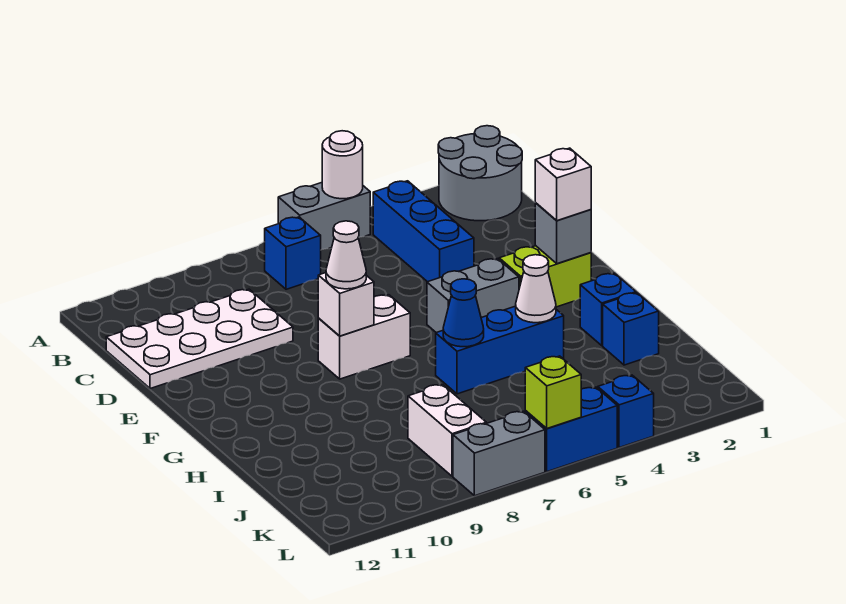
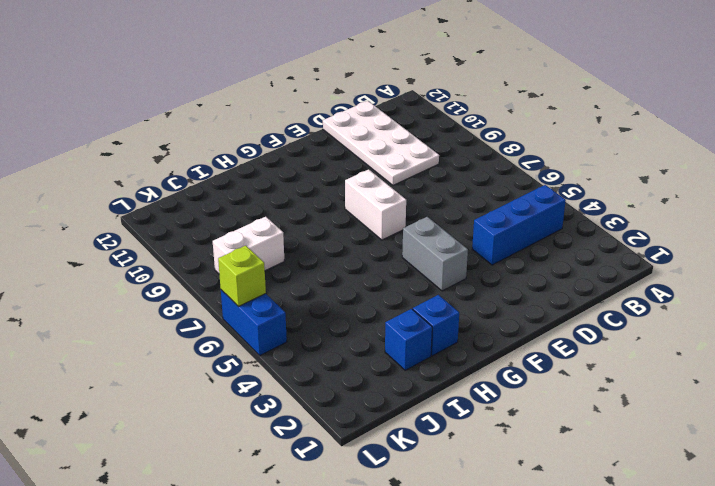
none -> grey 2x2 round brick [438,126,522,221]
none -> grey 1x2 brick [278,183,370,250]
none -> blue 1x1 brick [265,217,321,289]

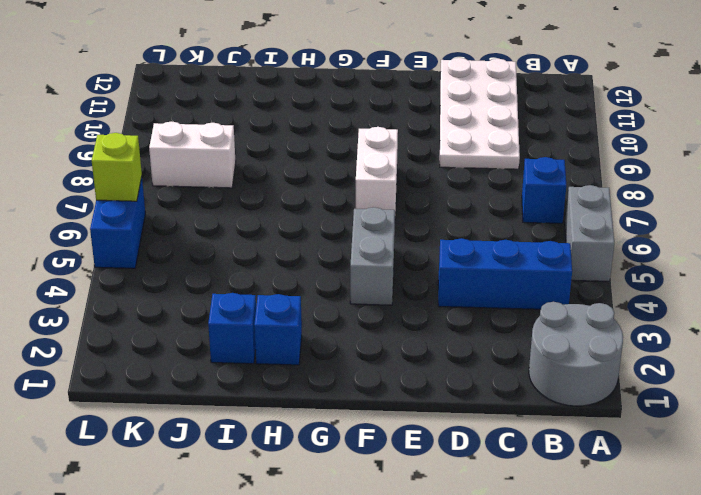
none -> lime 1x2 brick [499,246,591,307]
none -> blue 1x3 brick [436,306,564,394]
none -> blue 1x1 brick [598,375,654,448]

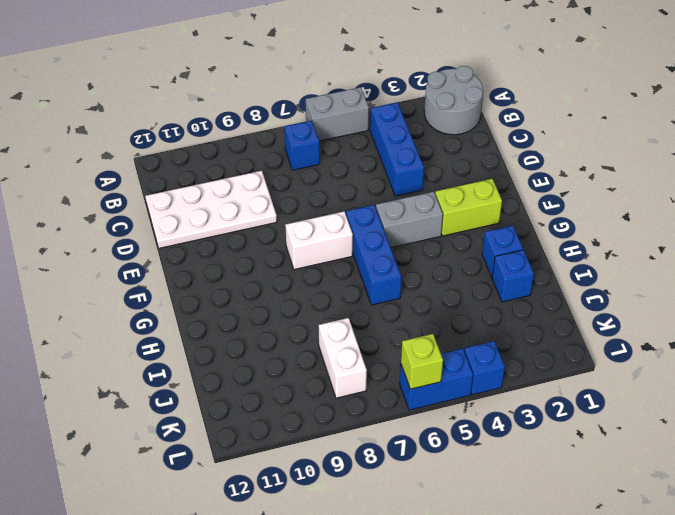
blue 1x3 brick [346,205,401,305] -> blue 1x3 brick turned to [436,306,564,394]
none -> grey 1x2 brick [453,411,545,496]
none -> white 1x1 round brick [322,131,363,199]
none -> grey 1x1 brick [535,203,591,264]

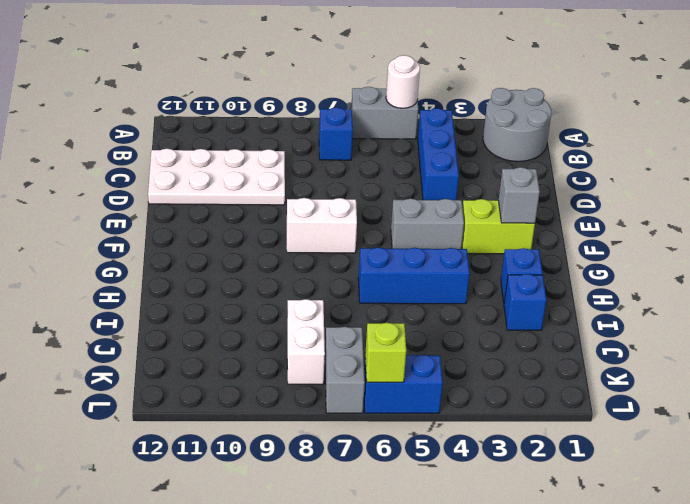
grey 1x2 brick [325,327,365,413] -> grey 1x2 brick turned to [453,411,545,496]
none -> blue 1x1 brick [598,375,654,448]
none -> white 1x1 brick [318,273,374,336]
none -> white 1x1 cone [516,255,556,323]

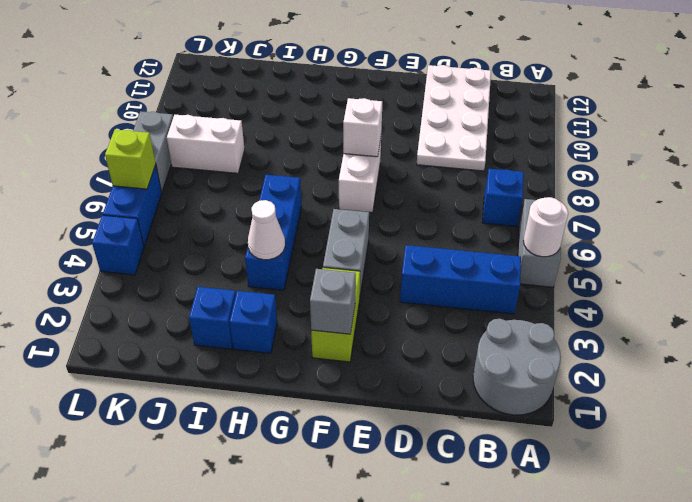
none -> blue 1x1 cone [443,279,484,347]
none -> white 1x1 brick [535,148,591,221]
none -> white 1x1 cone [326,221,366,289]

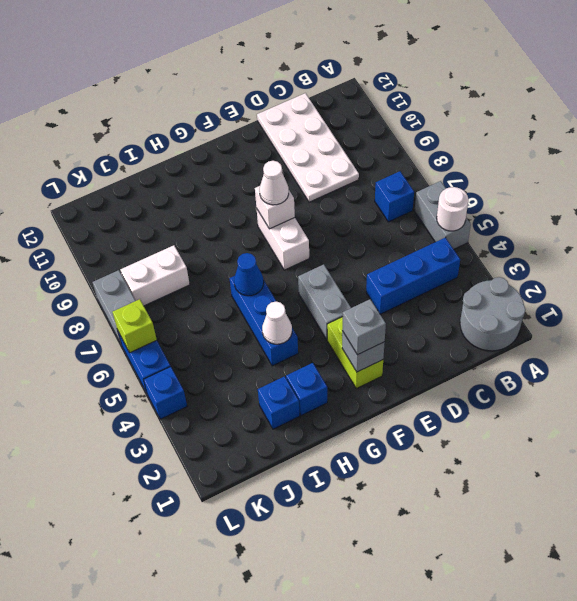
grey 1x1 brick [342,299,386,355] -> white 1x1 brick [535,148,591,221]

